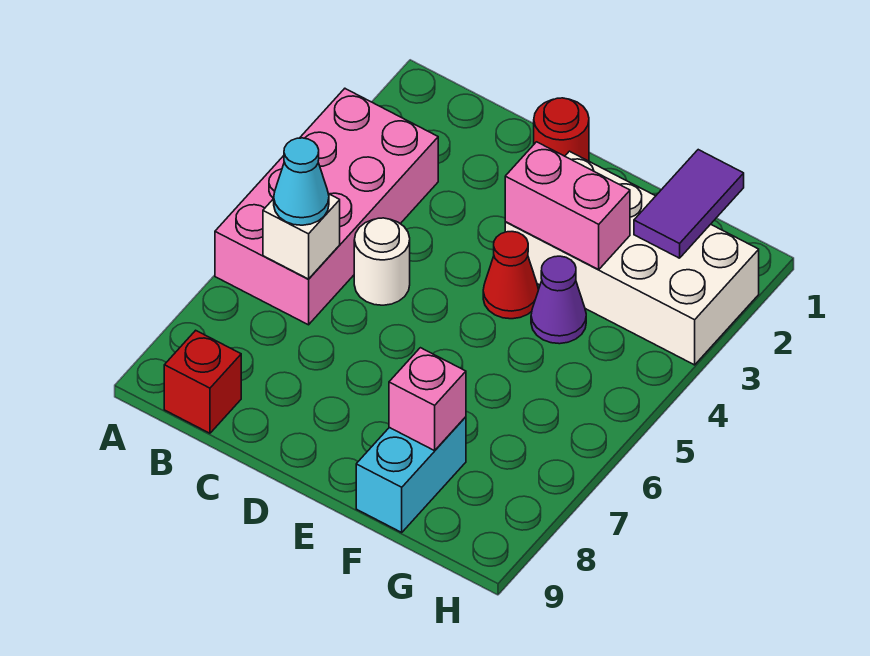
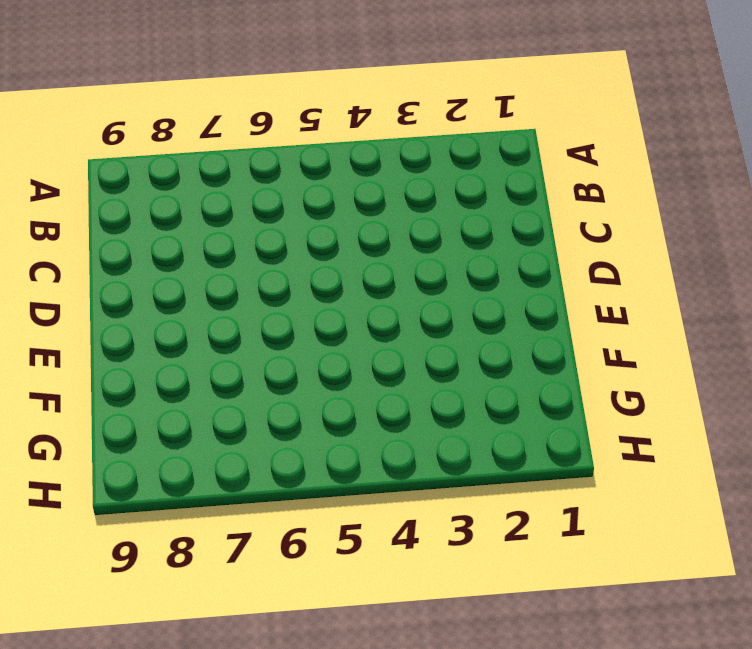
none -> pink 2x4 brick [215,89,438,325]
none -> red 1x1 brick [164,330,241,433]
none -> white 1x1 round brick [354,218,410,305]

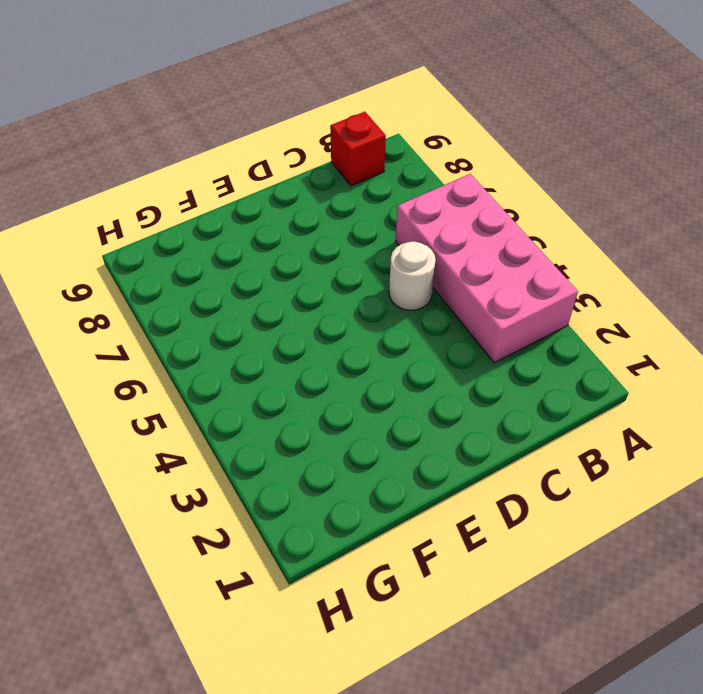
none -> red 1x1 round brick [534,98,589,161]
none -> white 2x4 brick [505,151,759,365]
none -> red 1x1 cone [483,232,538,319]

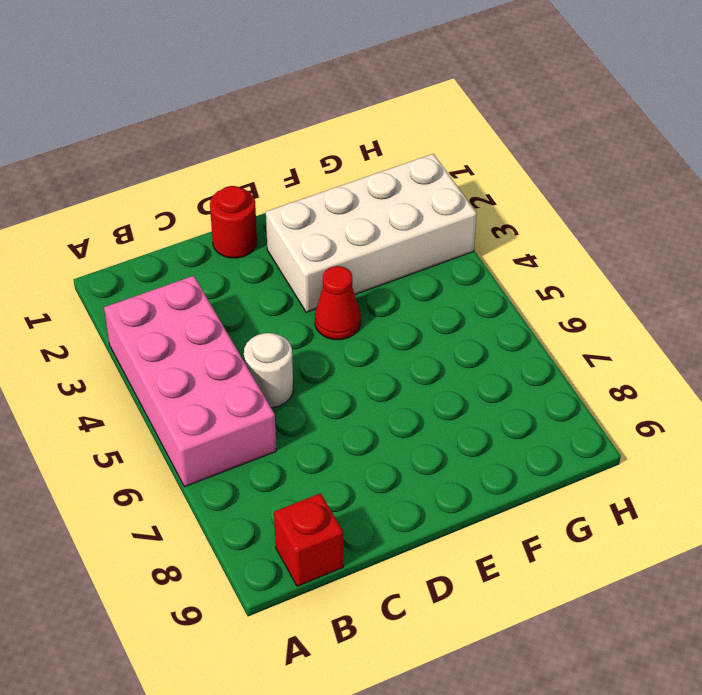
none -> purple 1x1 cone [531,256,586,344]
none -> cyan 1x2 brick [356,417,466,532]
none -> white 1x1 brick [263,194,340,279]

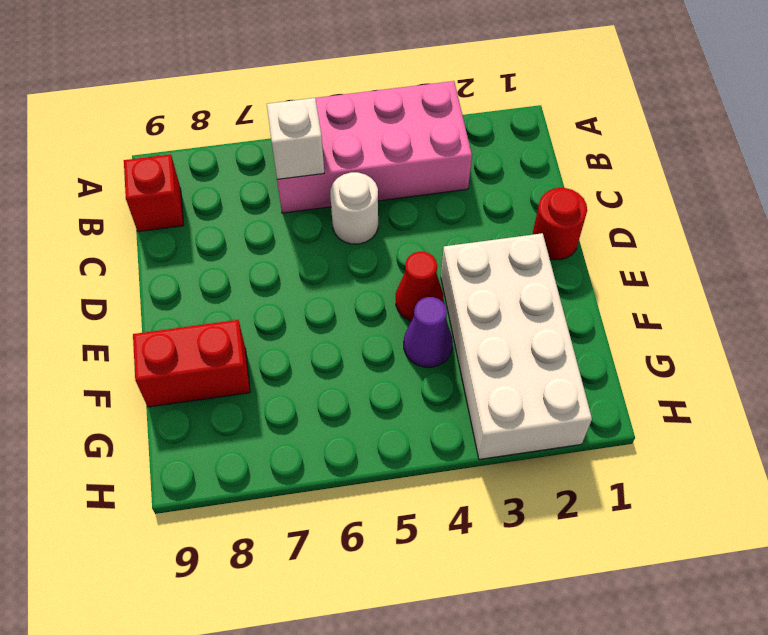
red 1x2 brick [133,320,250,407] -> cyan 1x2 brick [356,417,466,532]
none -> pink 1x2 brick [505,142,630,269]
none -> pink 1x1 brick [389,348,466,451]
none -> purple 1x2 tile [634,150,744,258]

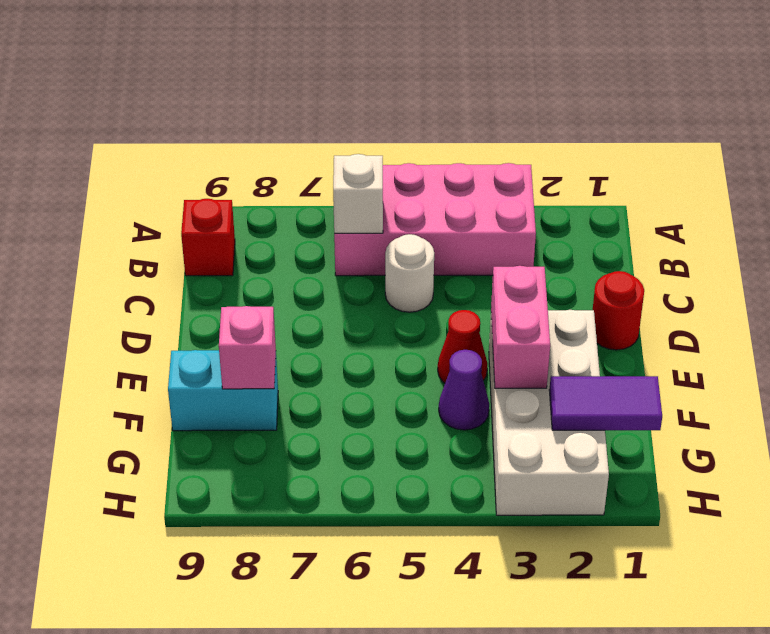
none -> cyan 1x1 cone [274,138,329,225]

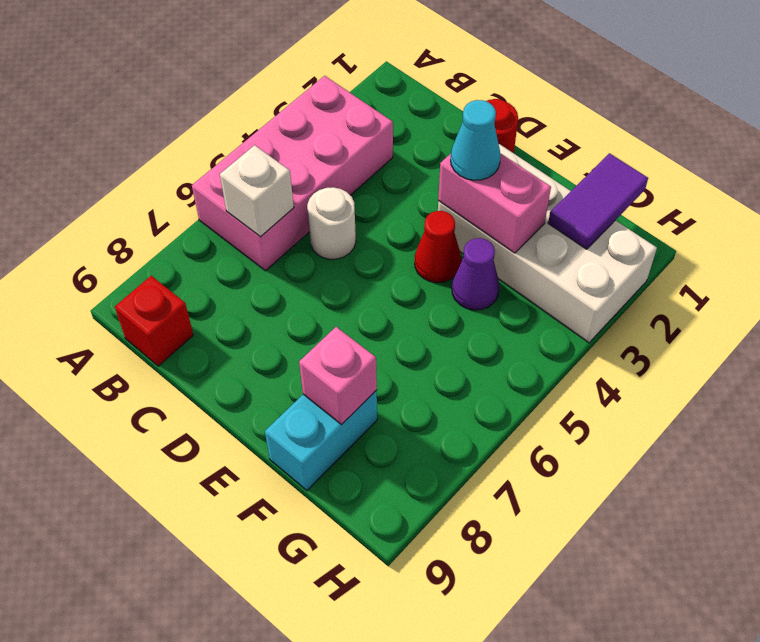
cyan 1x1 cone [451,100,501,180] -> cyan 1x1 cone moved to [274,138,329,225]

